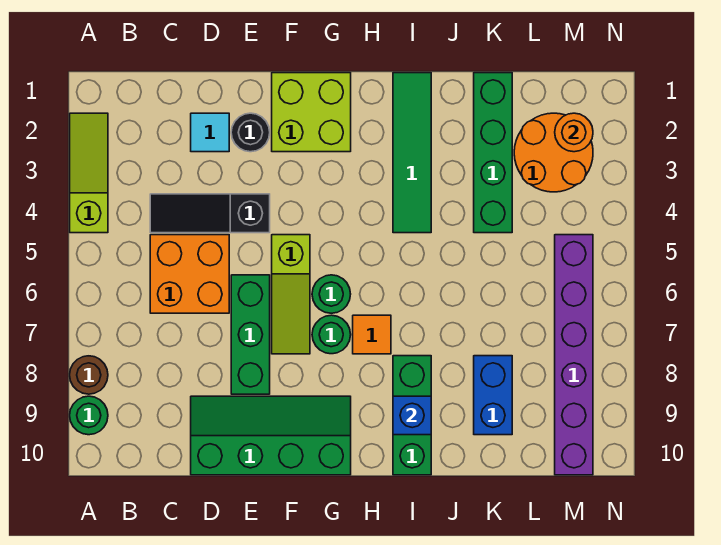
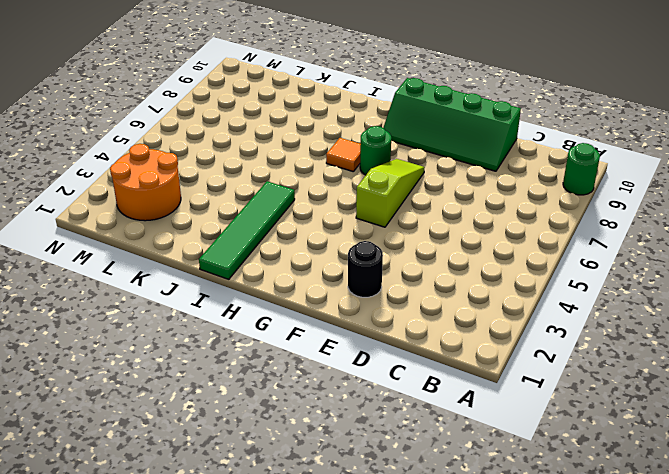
none -> lime 1x3 slope [70,113,108,233]
none -> brown 1x1 round brick [70,356,108,394]
none -> black 1x3 slope [150,194,270,233]

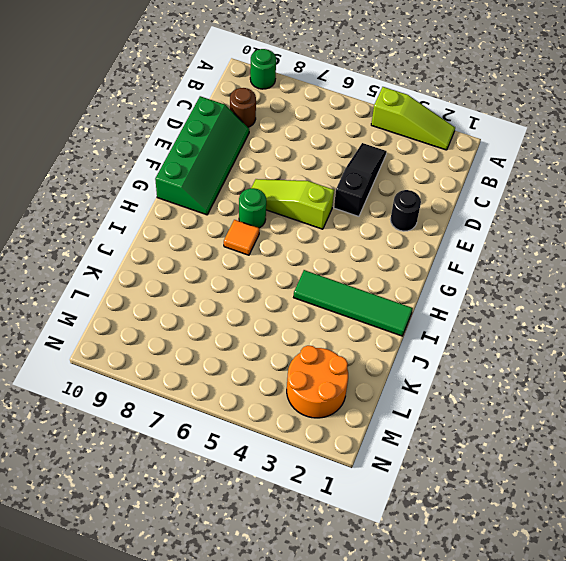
brown 1x1 round brick [230,88,256,127] -> brown 1x1 round brick moved to [70,356,108,394]
none -> orange 2x2 brick [150,235,229,313]
none -> cyan 1x1 tile [191,113,229,152]
none -> green 1x3 brick [231,275,270,394]

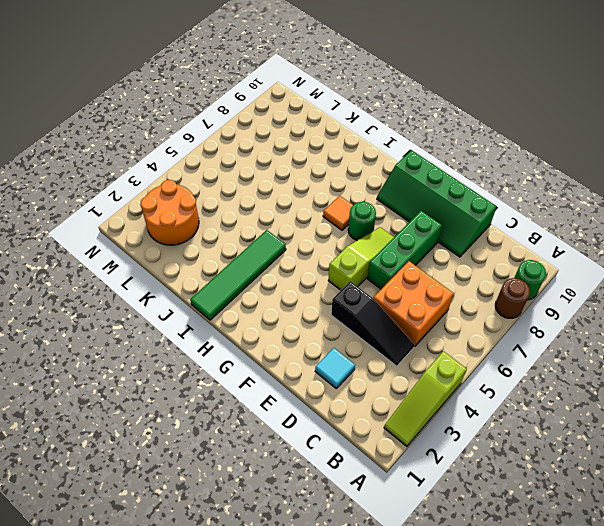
none -> black 1x1 round brick [231,113,270,152]
none -> lime 2x2 brick [272,73,351,152]
none -> green 1x1 round brick [312,275,351,313]

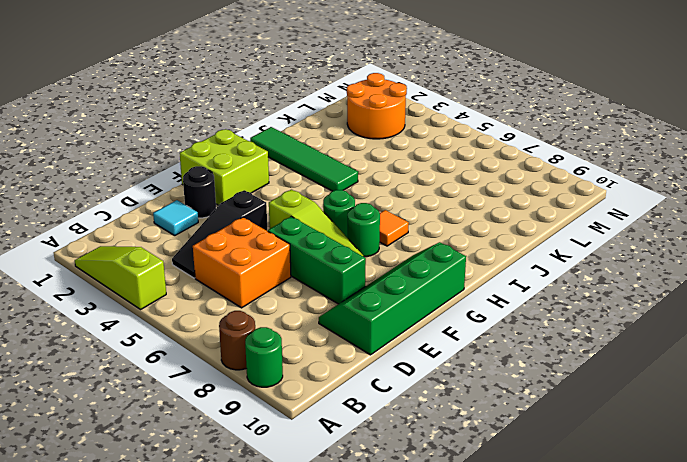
none -> green 1x3 brick [393,356,431,475]
none -> green 1x4 brick [474,73,512,233]
none -> blue 1x2 brick [474,356,512,435]

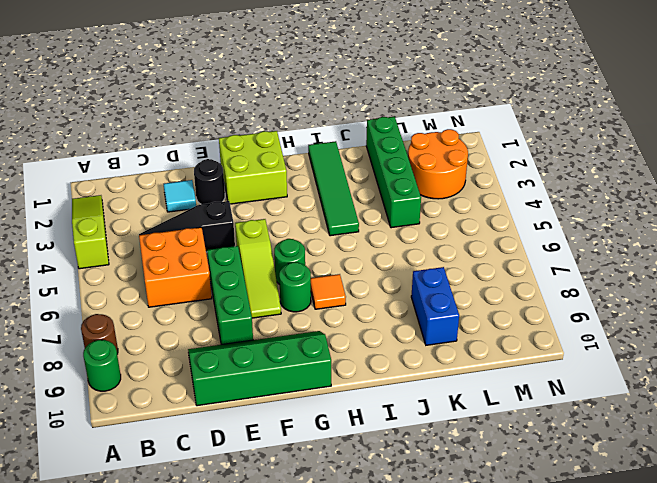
none -> green 1x3 brick [393,356,431,475]
none -> purple 1x6 brick [555,235,593,475]
none -> blue 1x1 brick [393,396,431,435]

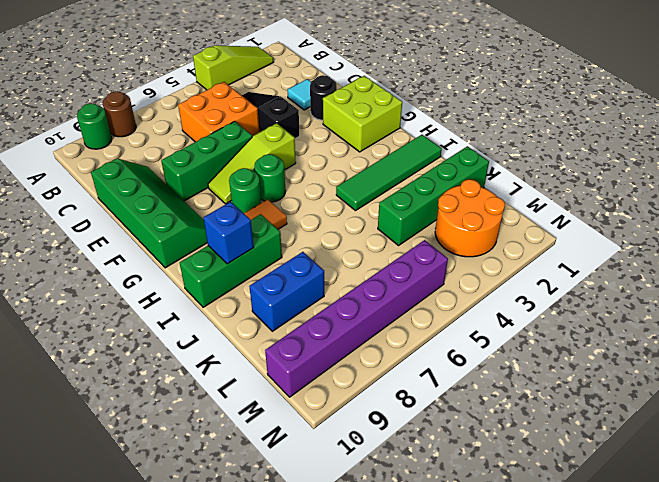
none -> orange 1x1 round brick [555,113,593,152]

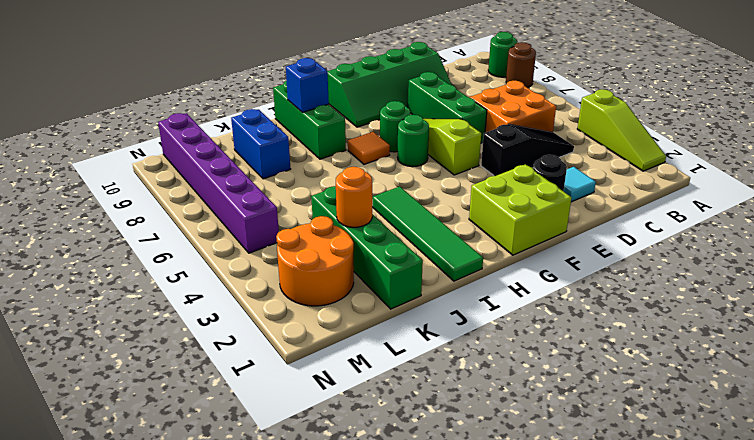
orange 1x1 round brick [336,167,372,227] -> orange 1x1 round brick moved to [555,113,593,152]

